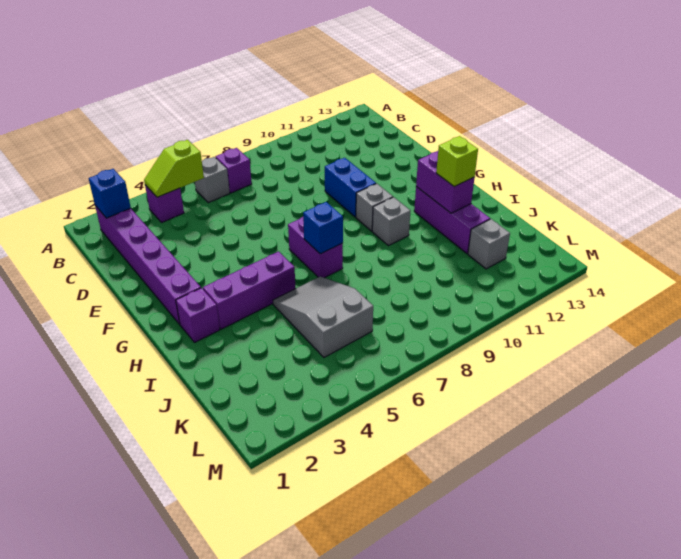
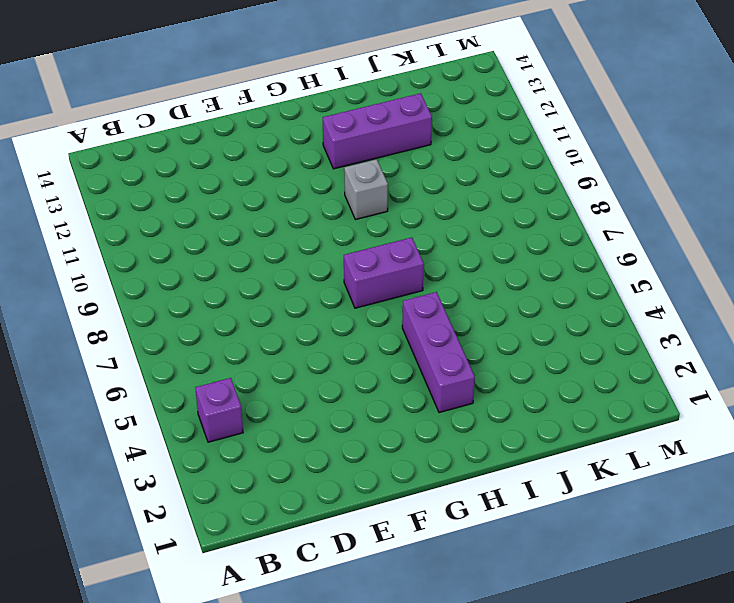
none -> purple 1x6 brick [95,205,201,324]
none -> grey 1x1 brick [195,157,230,203]
none -> purple 1x1 brick [215,148,252,193]

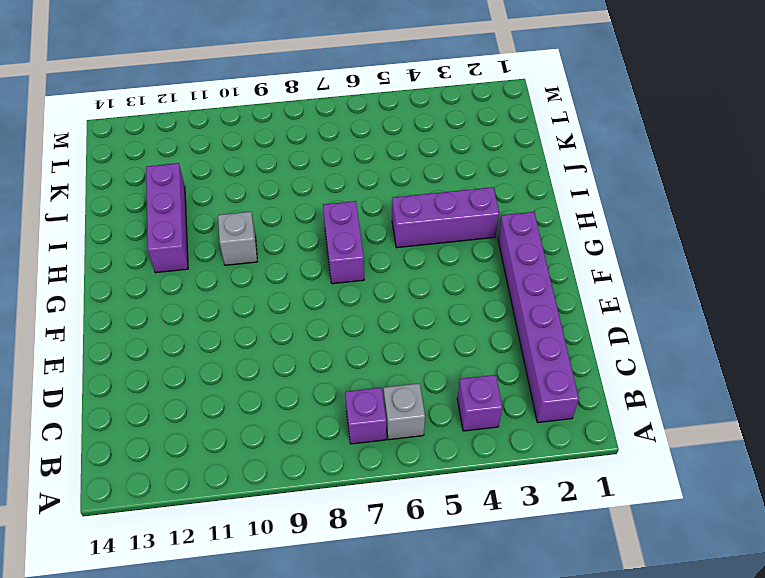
none -> blue 1x2 brick [325,158,376,217]
none -> grey 1x1 brick [356,184,393,231]
none -> purple 1x1 brick [176,288,220,342]

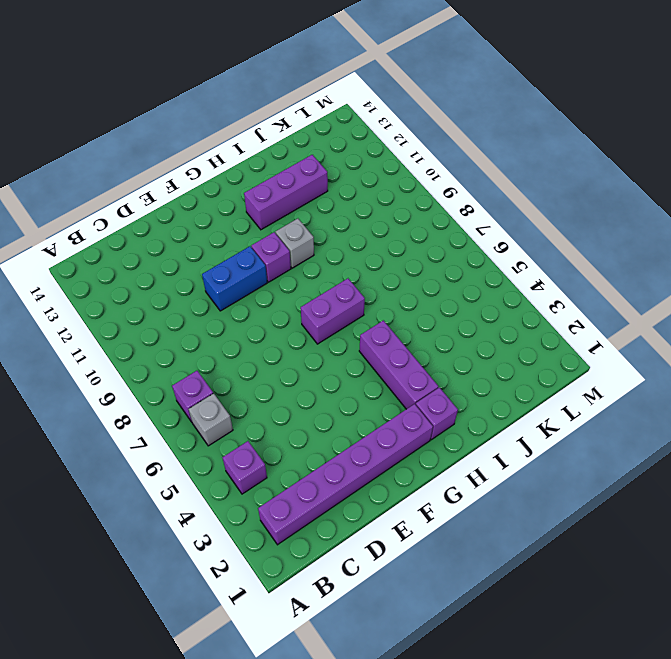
purple 1x1 brick [251,232,291,282] -> grey 1x1 brick [356,184,393,231]
none -> grey 2x3 slope [273,276,373,357]
none -> grey 1x1 brick [468,219,510,269]
none -> blue 1x1 brick [89,169,131,218]

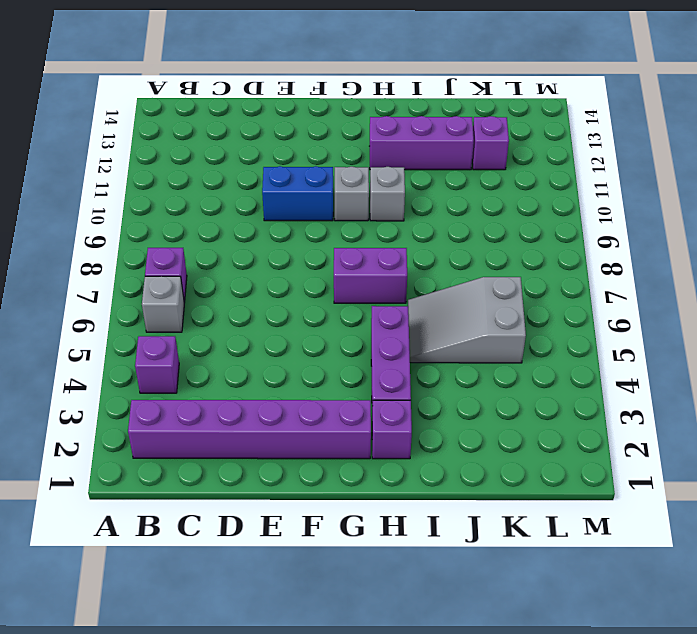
purple 1x1 brick [472,116,509,170] -> grey 1x1 brick [468,219,510,269]
none -> blue 1x1 brick [89,169,131,218]
none -> lime 1x2 slope [144,140,204,197]
none -> blue 1x1 brick [303,202,343,254]

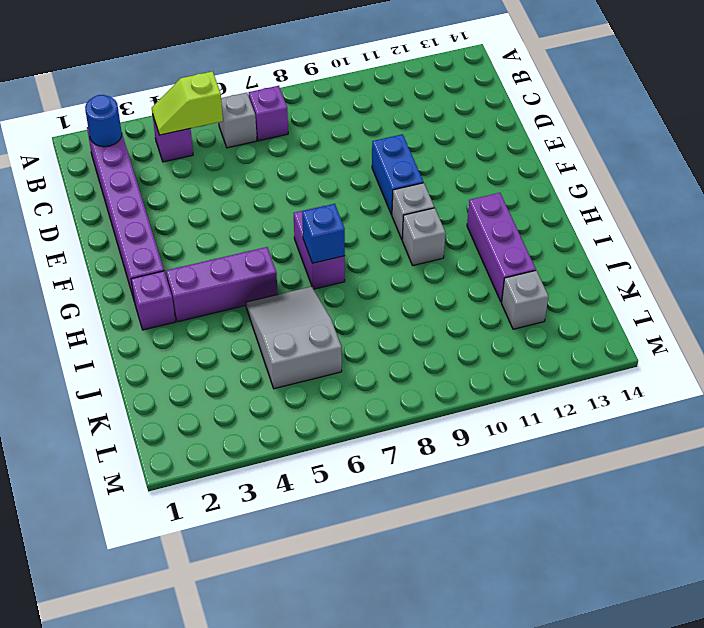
blue 1x1 round brick [85,95,122,147] -> blue 1x1 brick [89,169,131,218]
none -> purple 1x2 brick [416,151,475,213]
none -> lime 1x1 brick [436,136,478,187]

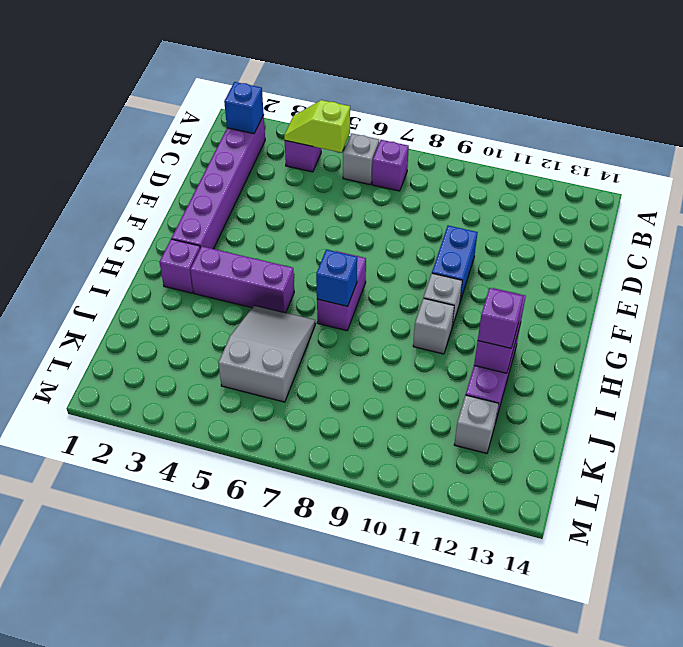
purple 1x1 brick [478,288,523,348] -> lime 1x1 brick [436,136,478,187]

